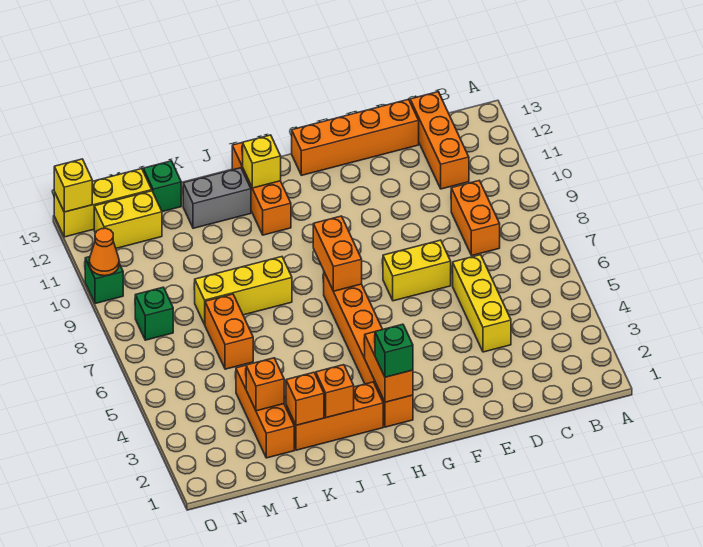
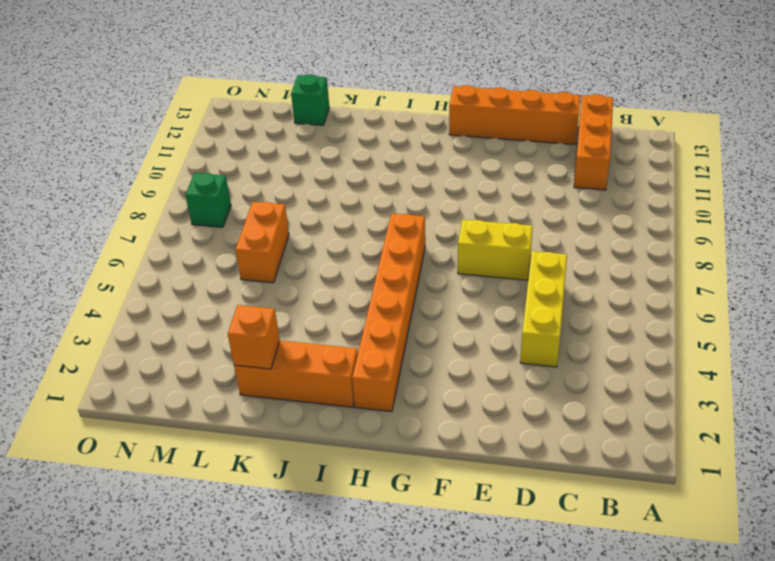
none -> orange 1x2 brick [451,180,500,255]
none -> orange 1x3 brick [232,143,291,235]
none -> yellow 1x3 brick [194,257,292,325]

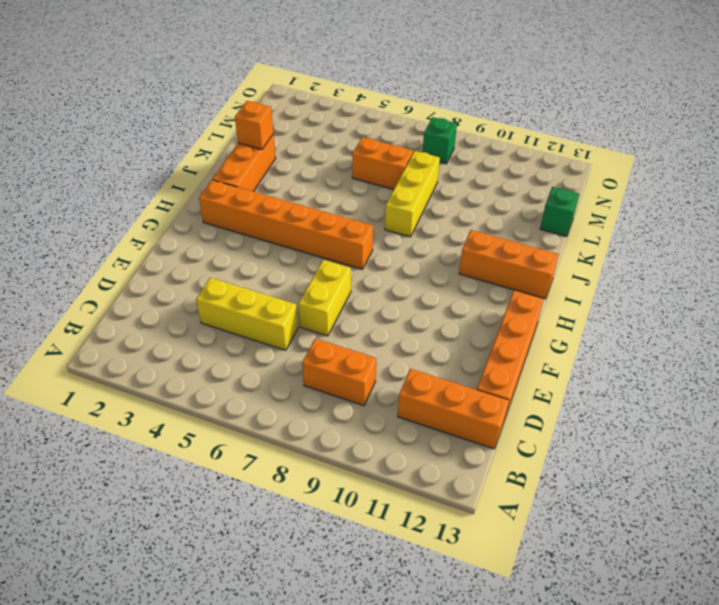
none -> grey 1x2 brick [183,168,251,228]
none -> orange 1x3 brick [236,365,294,458]
none -> yellow 1x2 brick [94,191,162,248]

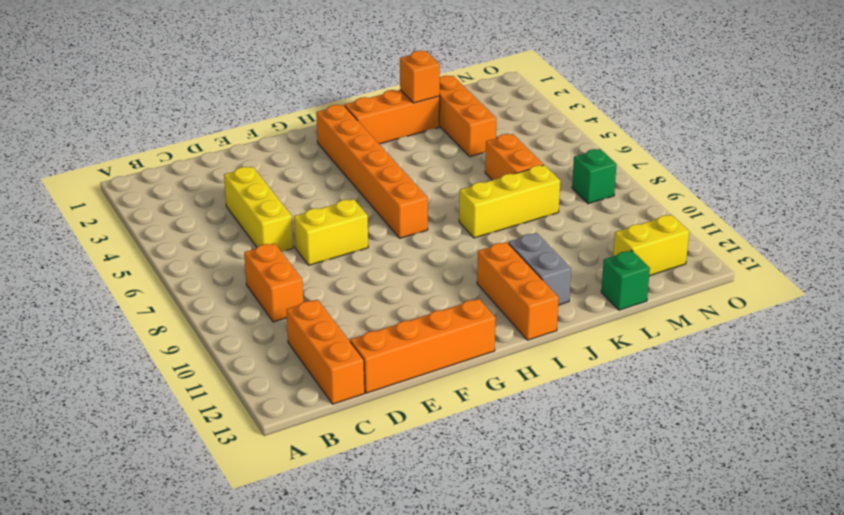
grey 1x2 brick [508,233,571,305] -> grey 1x2 brick turned to [183,168,251,228]
none -> yellow 1x3 brick [54,169,152,237]
none -> green 1x1 brick [85,257,123,304]
none -> orange 1x2 brick [364,332,413,402]

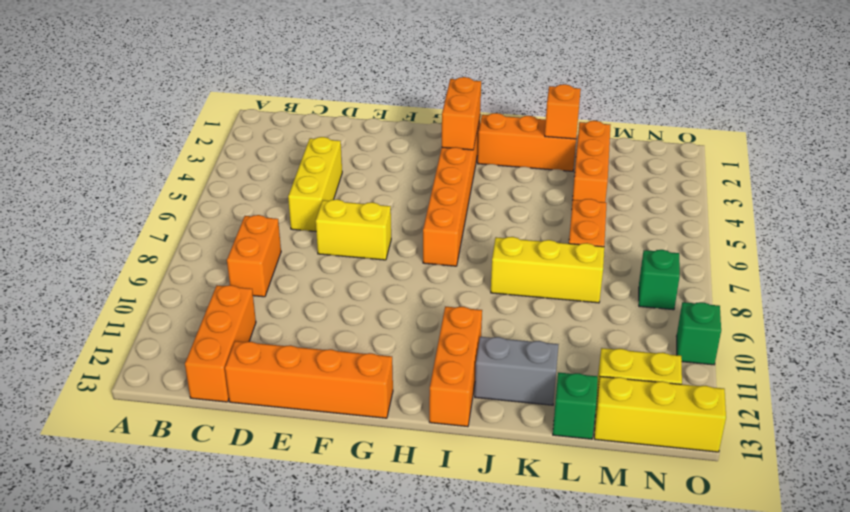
none -> orange 1x2 brick [313,216,362,291]
none -> yellow 1x1 brick [243,135,281,188]
none -> orange 1x1 brick [316,365,354,418]

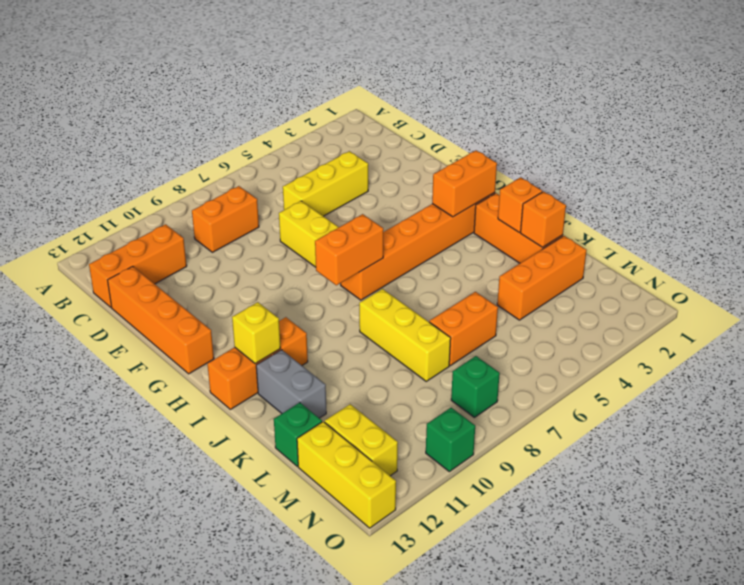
none -> orange 1x1 brick [246,358,284,411]
none -> orange 1x1 cone [89,228,119,276]
none -> yellow 1x1 brick [54,159,92,212]

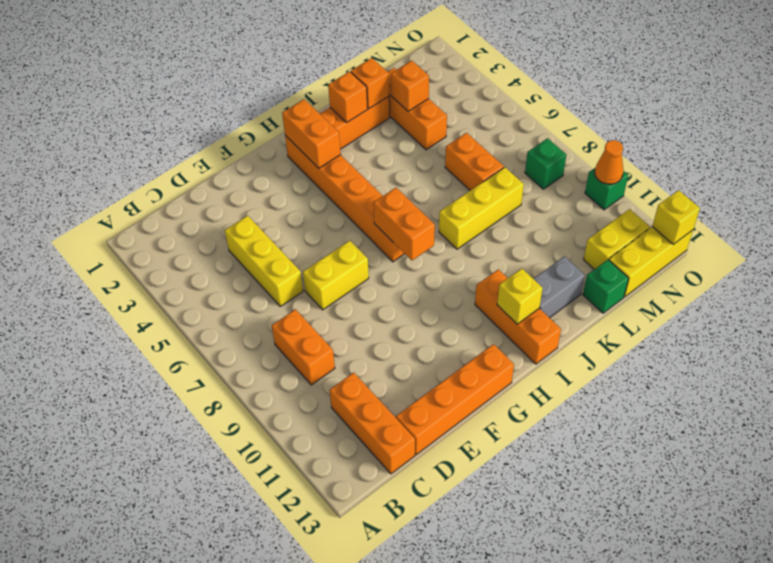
none -> green 1x1 brick [375,324,413,377]

